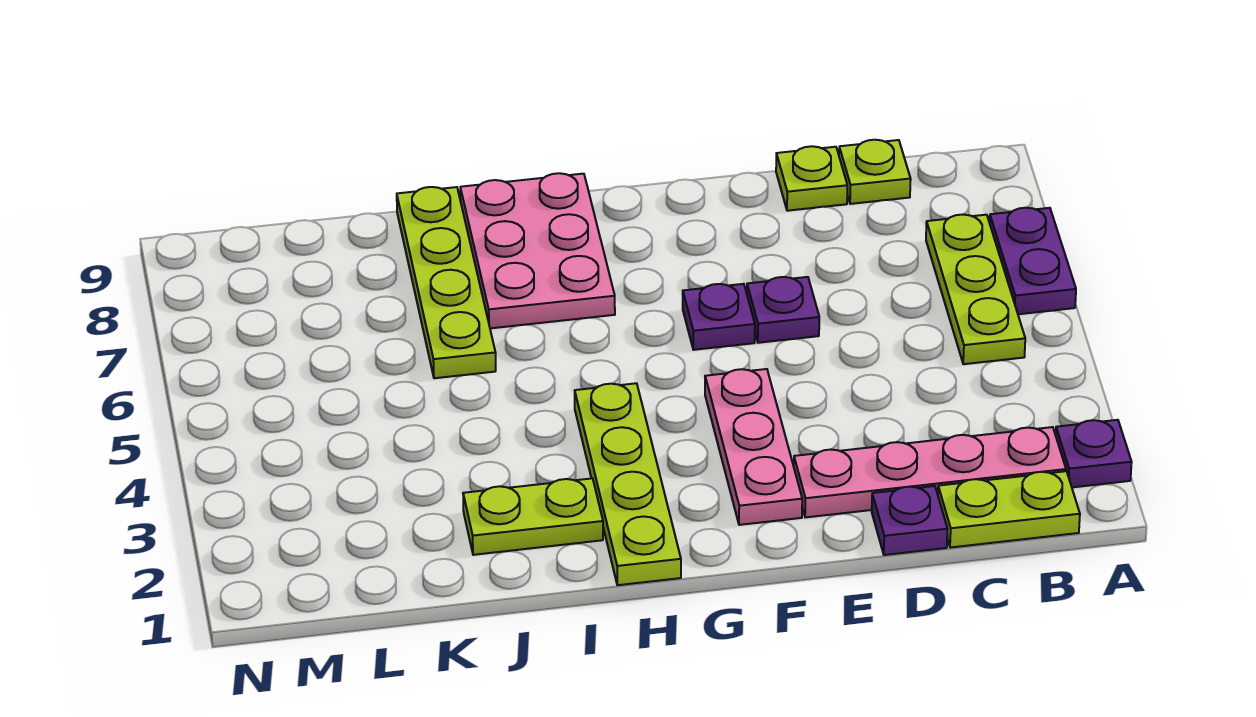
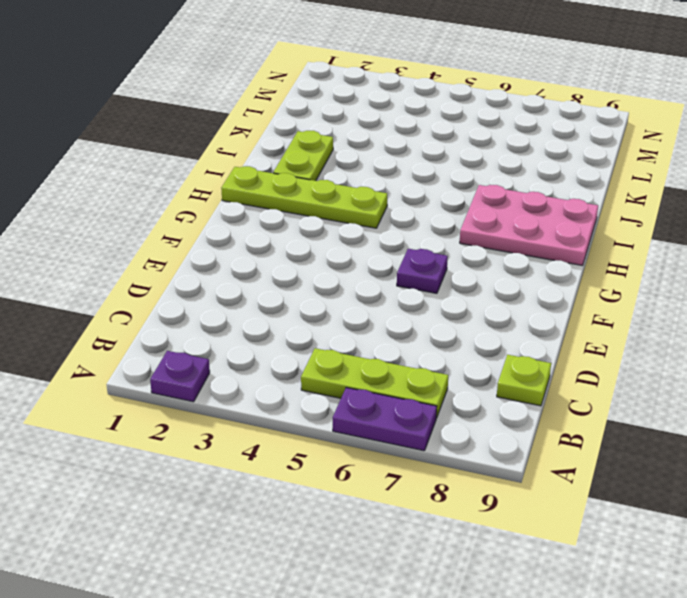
none -> lime 1x2 plate [938,471,1080,548]
none -> pink 1x4 plate [794,427,1066,517]
none -> purple 1x1 plate [872,486,947,555]

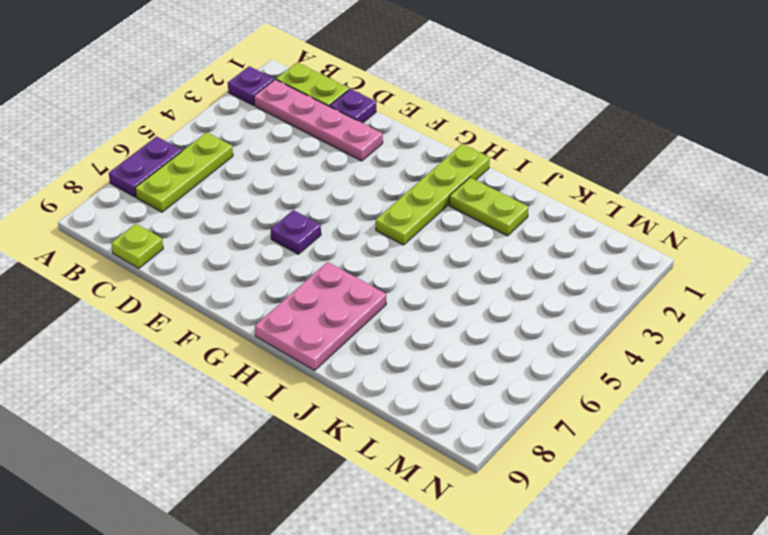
none -> lime 1x1 plate [776,146,847,211]
none -> purple 1x1 plate [747,277,819,343]
none -> pink 1x3 plate [705,369,802,525]

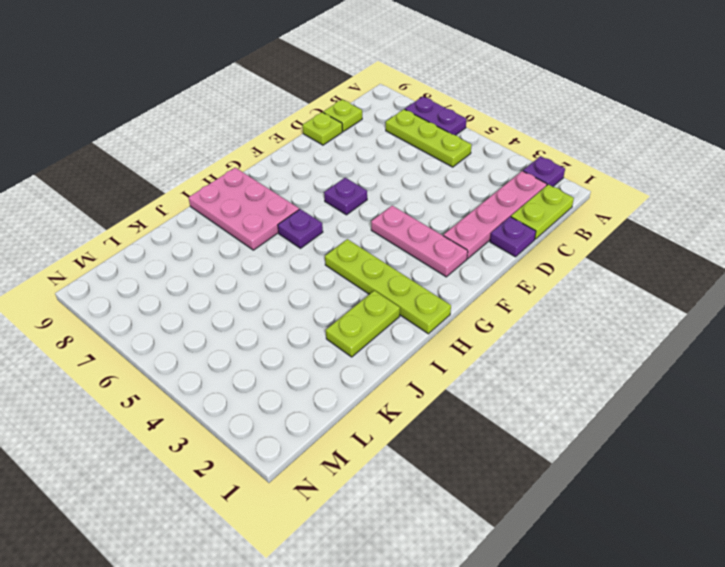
purple 1x1 plate [278,209,323,248] -> purple 1x1 plate moved to [747,277,819,343]
none -> lime 1x4 plate [397,187,496,378]

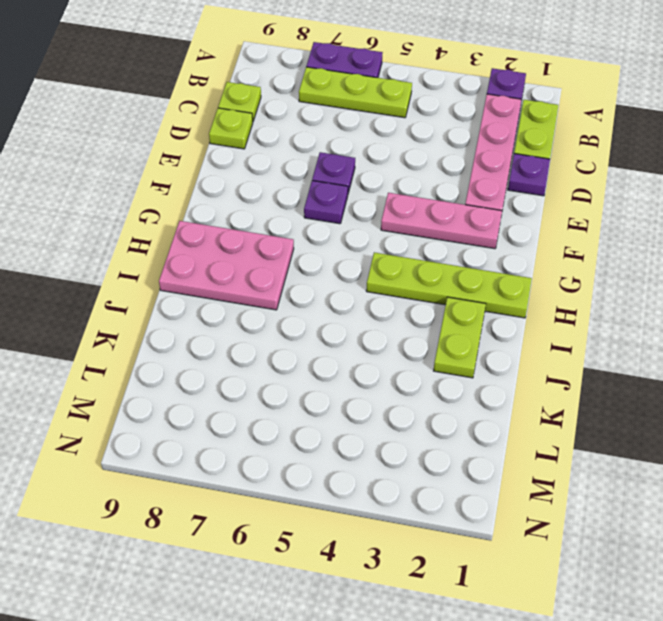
none -> lime 1x4 plate [397,187,496,378]

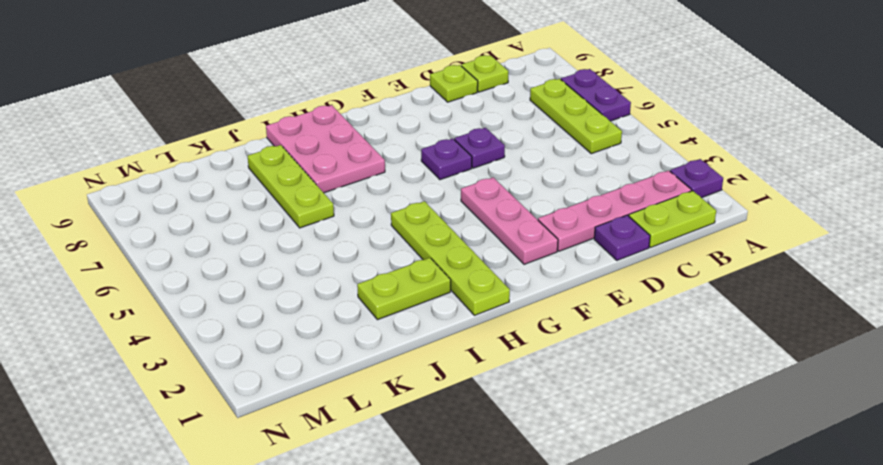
lime 1x3 plate [248,145,334,228] -> lime 1x4 plate [397,187,496,378]

